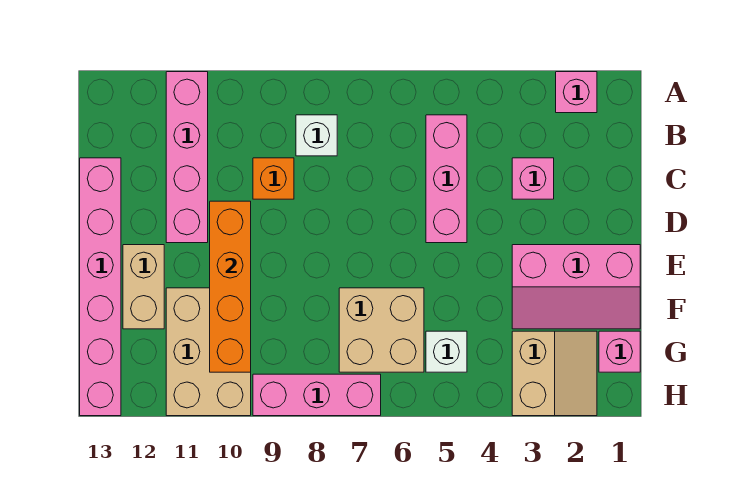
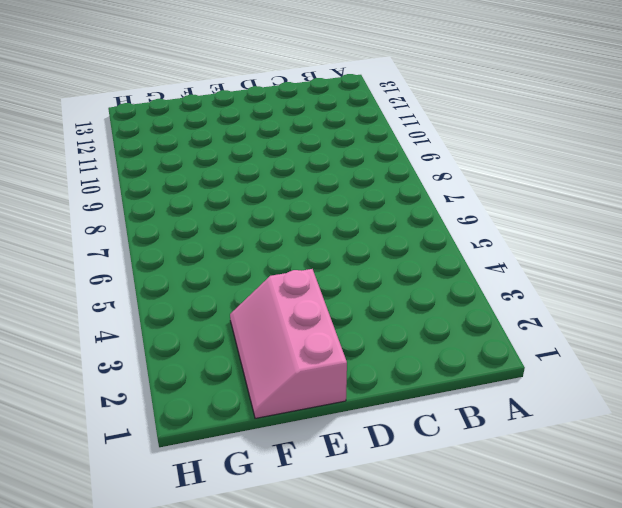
none -> pink 1x1 brick [556,72,597,113]
none -> pink 1x4 brick [166,72,208,243]
none -> pink 1x3 brick [426,115,467,243]

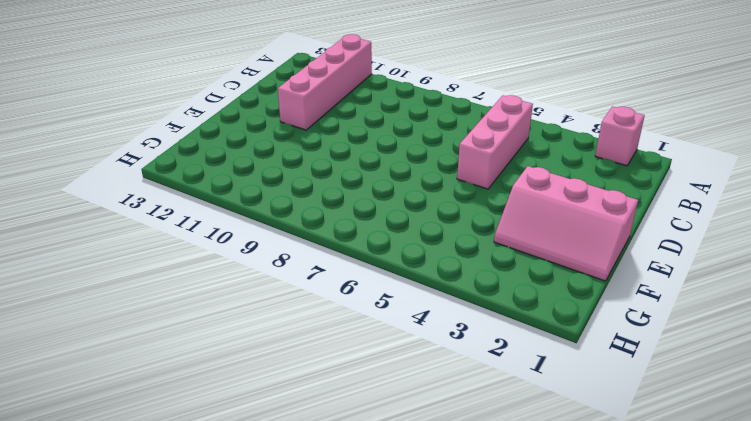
none -> white 1x1 brick [296,115,337,156]
none -> pink 1x1 brick [512,158,554,199]
none -> orange 1x1 brick [253,158,294,199]

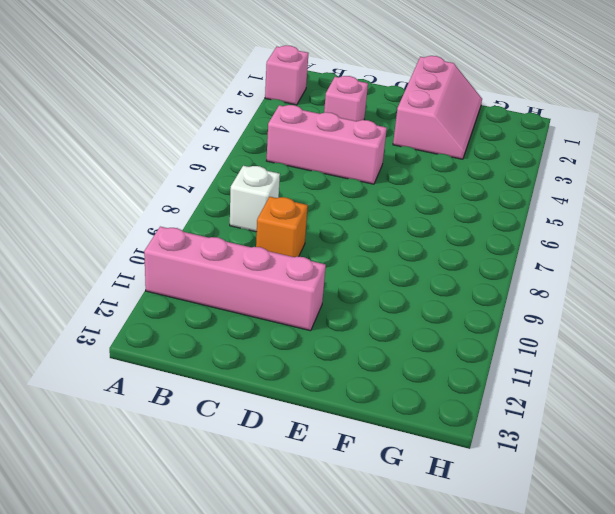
none -> pink 1x6 brick [80,158,121,416]
none -> tan 1x2 brick [123,245,164,329]
none -> tan 2x2 brick [339,288,424,372]

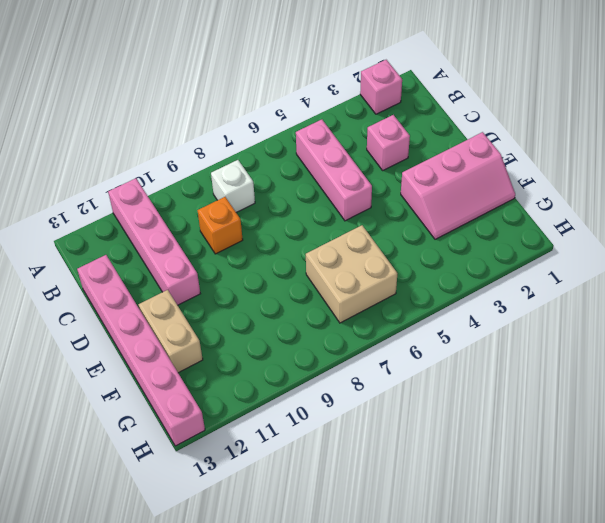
none -> tan 2x3 brick [166,288,251,416]
none -> pink 1x1 brick [599,331,640,372]
none -> tan 2x2 slope [512,331,597,416]

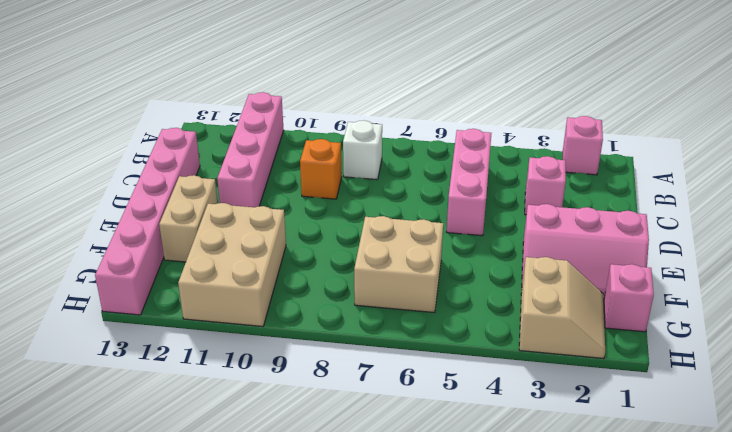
none -> white 1x1 brick [426,331,467,372]
none -> pink 1x3 brick [253,374,381,416]
none -> orange 1x4 brick [210,201,251,372]

